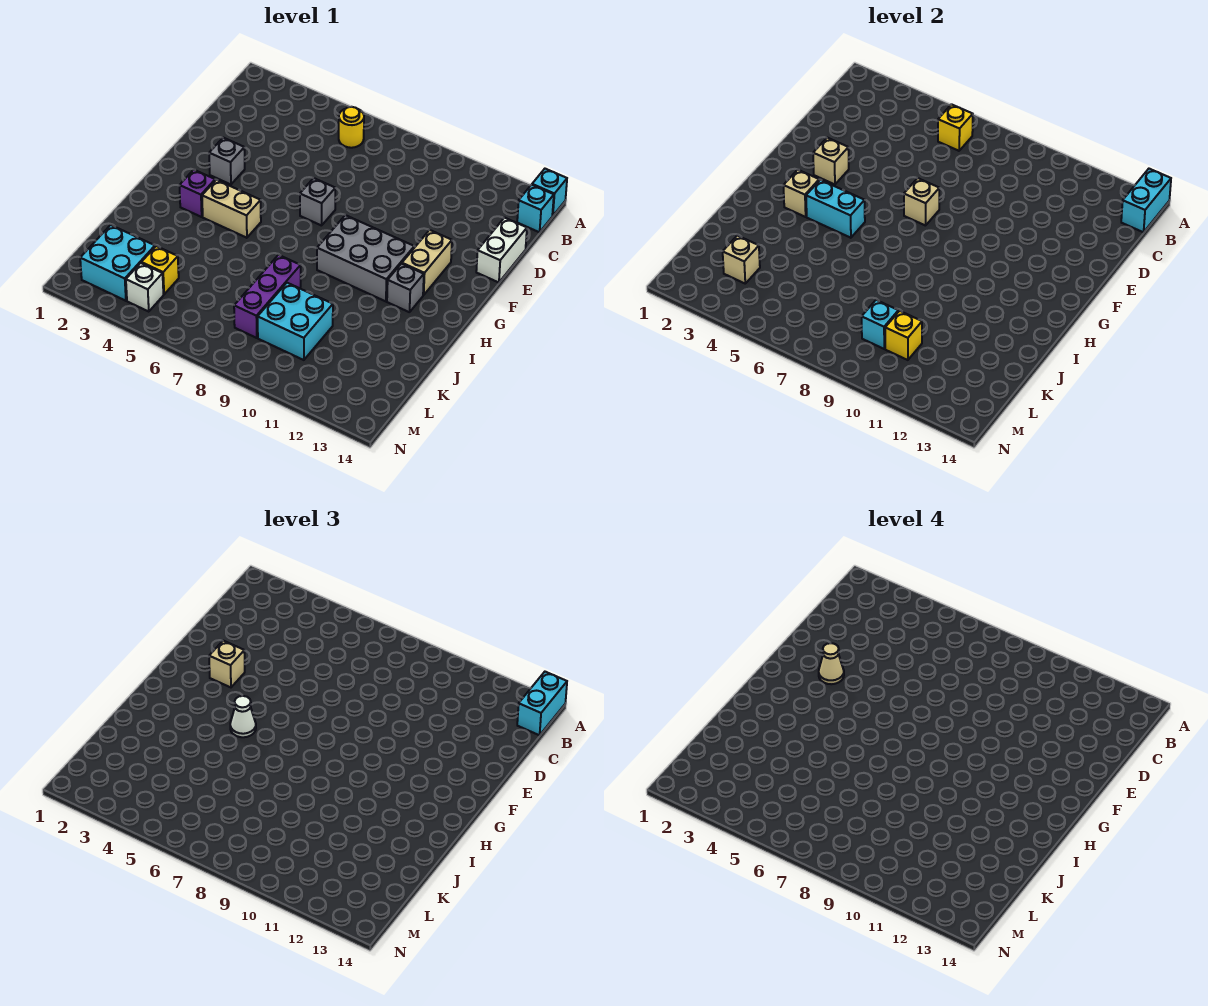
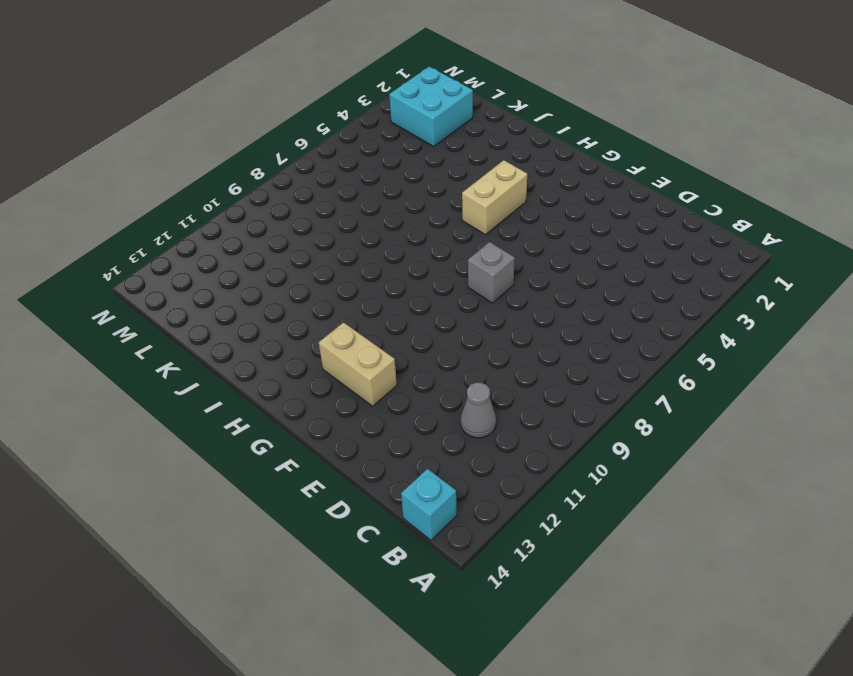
grey 1x1 cone [461,383,496,438] -> none
none -> cyan 1x1 brick [532,169,567,216]
none -> yellow 1x1 round brick [339,107,364,148]
none -> white 1x2 brick [476,218,527,282]

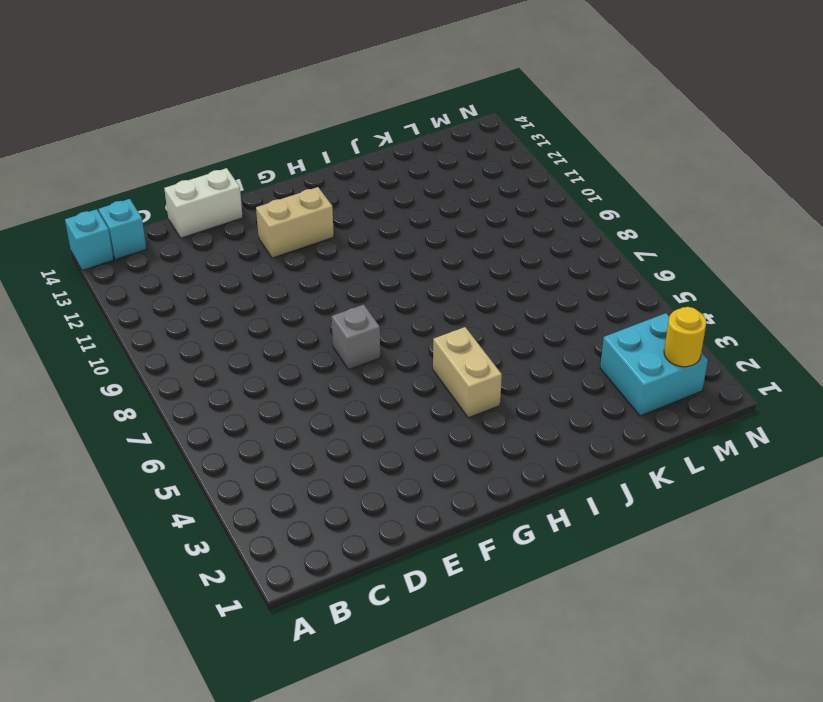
yellow 1x1 round brick [664,307,706,367] -> yellow 1x1 round brick moved to [339,107,364,148]
none -> grey 1x1 brick [209,138,245,184]
none -> grey 2x3 brick [317,215,414,301]
none -> purple 1x1 brick [180,170,215,217]

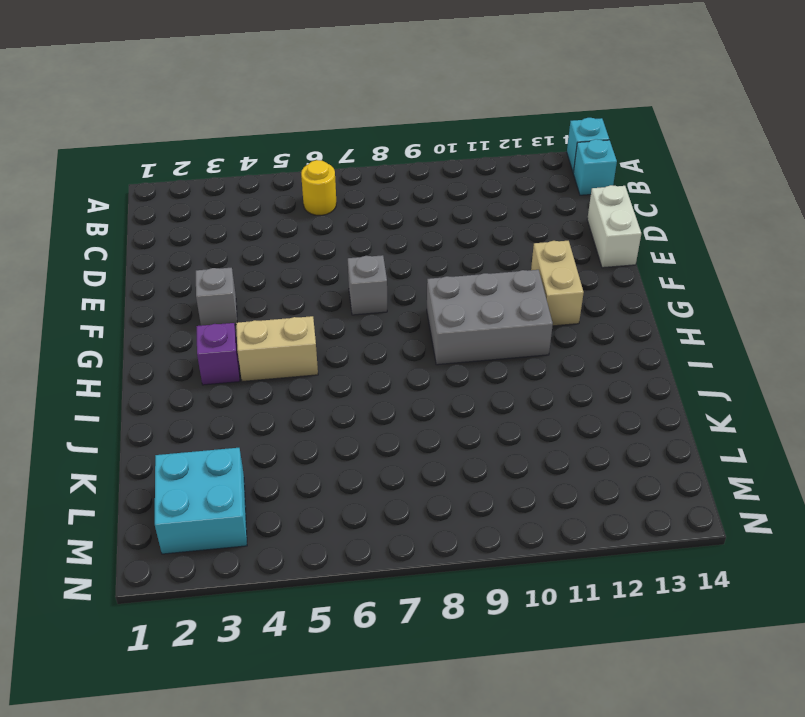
none -> grey 1x1 brick [387,264,424,312]
none -> purple 1x3 brick [234,255,301,338]
none -> cyan 2x2 brick [258,283,333,360]

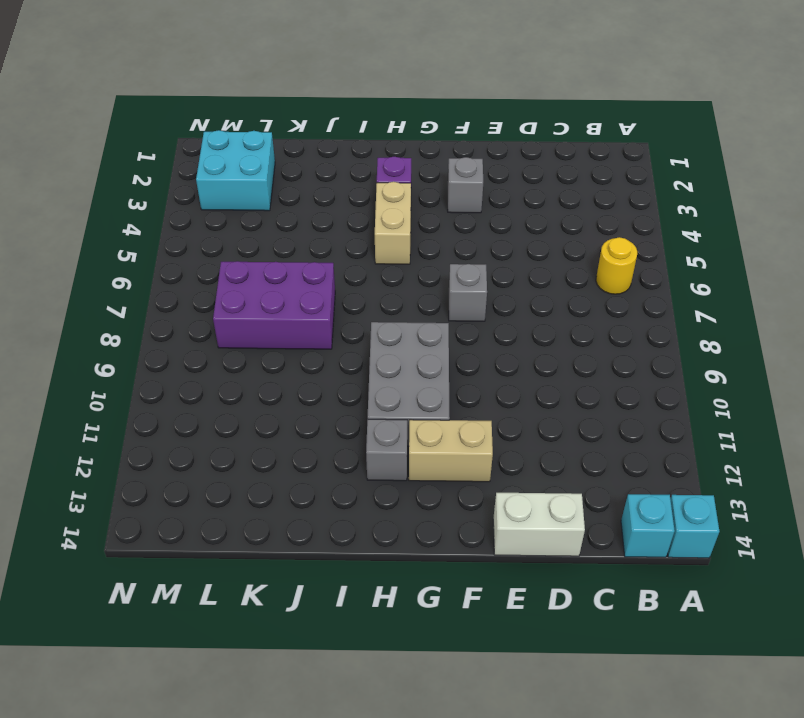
purple 2x3 brick [213,261,335,349] -> purple 1x3 brick [234,255,301,338]
none -> cyan 2x2 brick [258,283,333,360]
none -> yellow 1x1 brick [141,246,179,294]
none -> white 1x1 brick [126,263,163,312]

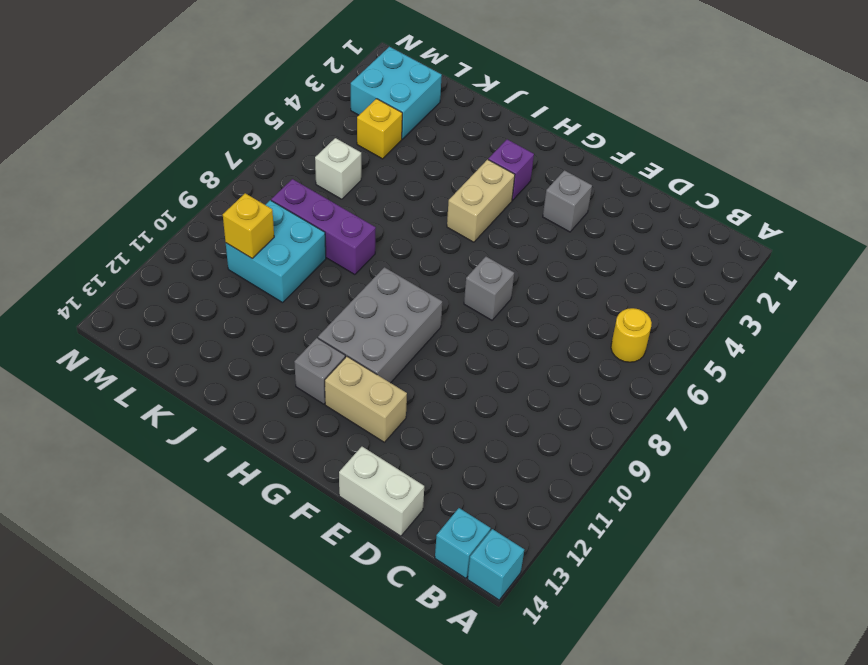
white 1x1 brick [315,138,361,199] -> white 1x1 brick moved to [126,263,163,312]
none -> cyan 1x2 brick [1121,169,1171,232]
none -> yellow 1x1 brick [938,104,973,151]
none -> tan 1x1 brick [813,138,849,184]

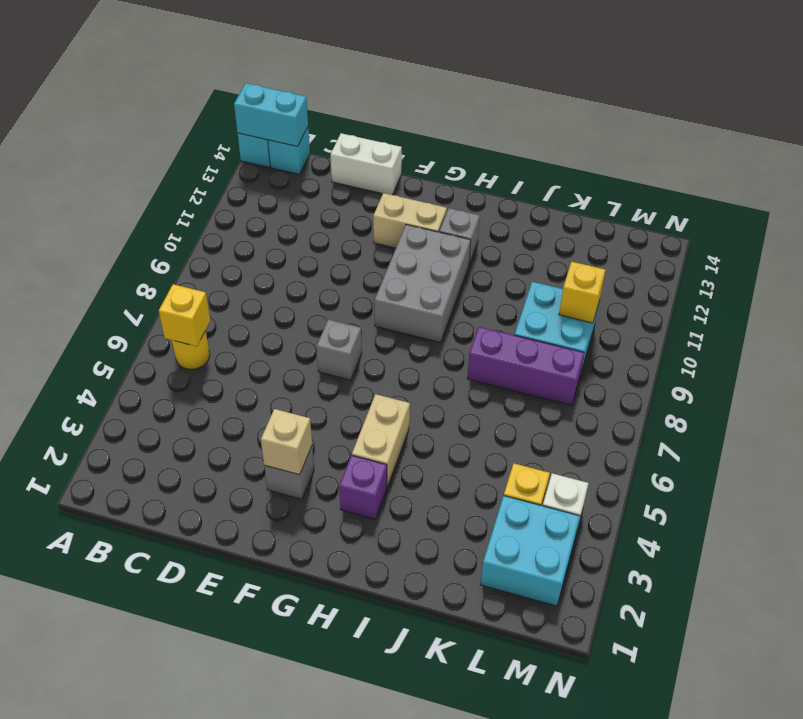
none -> tan 1x1 brick [904,178,939,226]
none -> tan 1x1 brick [784,170,819,217]
none -> cyan 1x2 brick [806,180,865,238]

